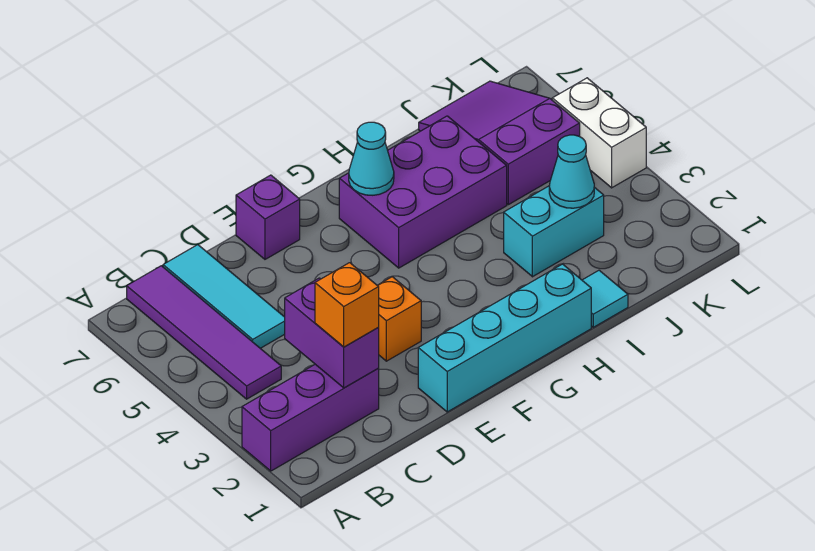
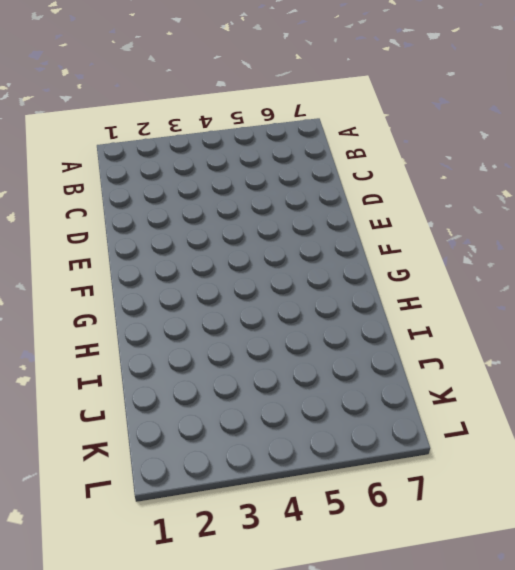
none -> purple 1x3 brick [242,364,379,471]
none -> purple 1x4 tile [127,266,281,399]
none -> cyan 1x3 tile [163,245,285,348]

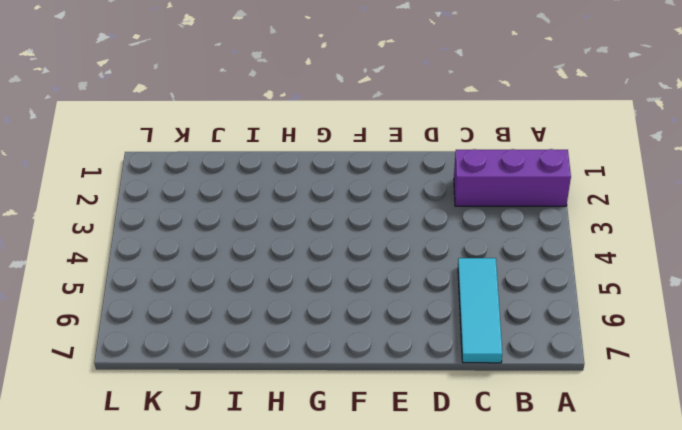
none -> purple 1x4 tile [127,266,281,399]
none -> cyan 1x4 brick [418,264,591,412]
none -> orange 1x1 brick [377,277,421,361]

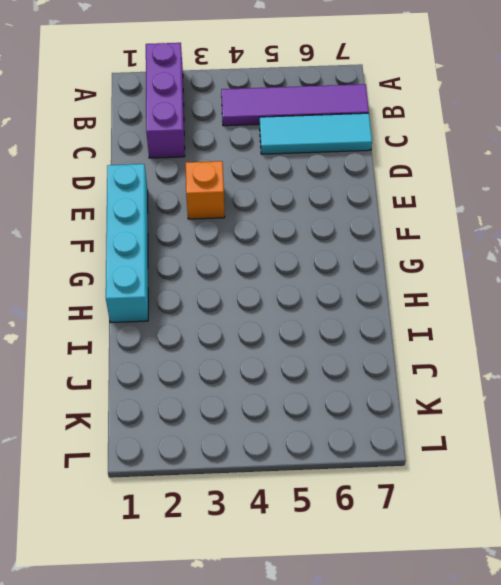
none -> purple 1x1 brick [236,175,300,259]
none -> purple 2x3 brick [339,116,507,268]
none -> cyan 1x1 tile [582,270,628,327]

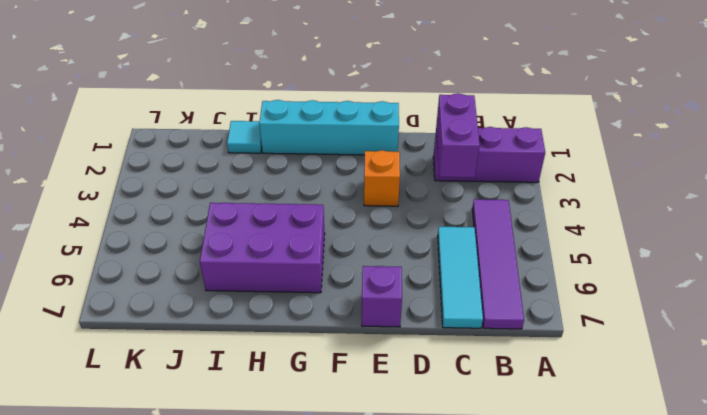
none -> cyan 1x2 brick [504,186,604,277]
none -> purple 2x3 slope [419,81,580,205]
none -> white 1x2 brick [552,78,646,188]

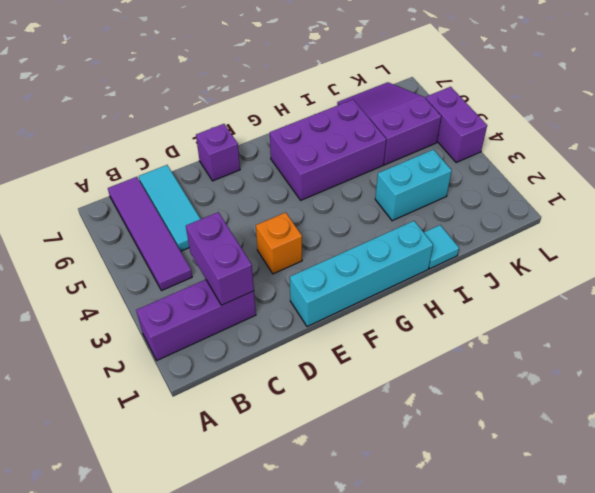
purple 1x2 brick [425,87,487,162] -> white 1x2 brick [552,78,646,188]
none -> cyan 1x1 cone [349,122,394,195]
none -> cyan 1x1 cone [549,135,594,208]
none -> orange 1x1 brick [315,263,379,347]

